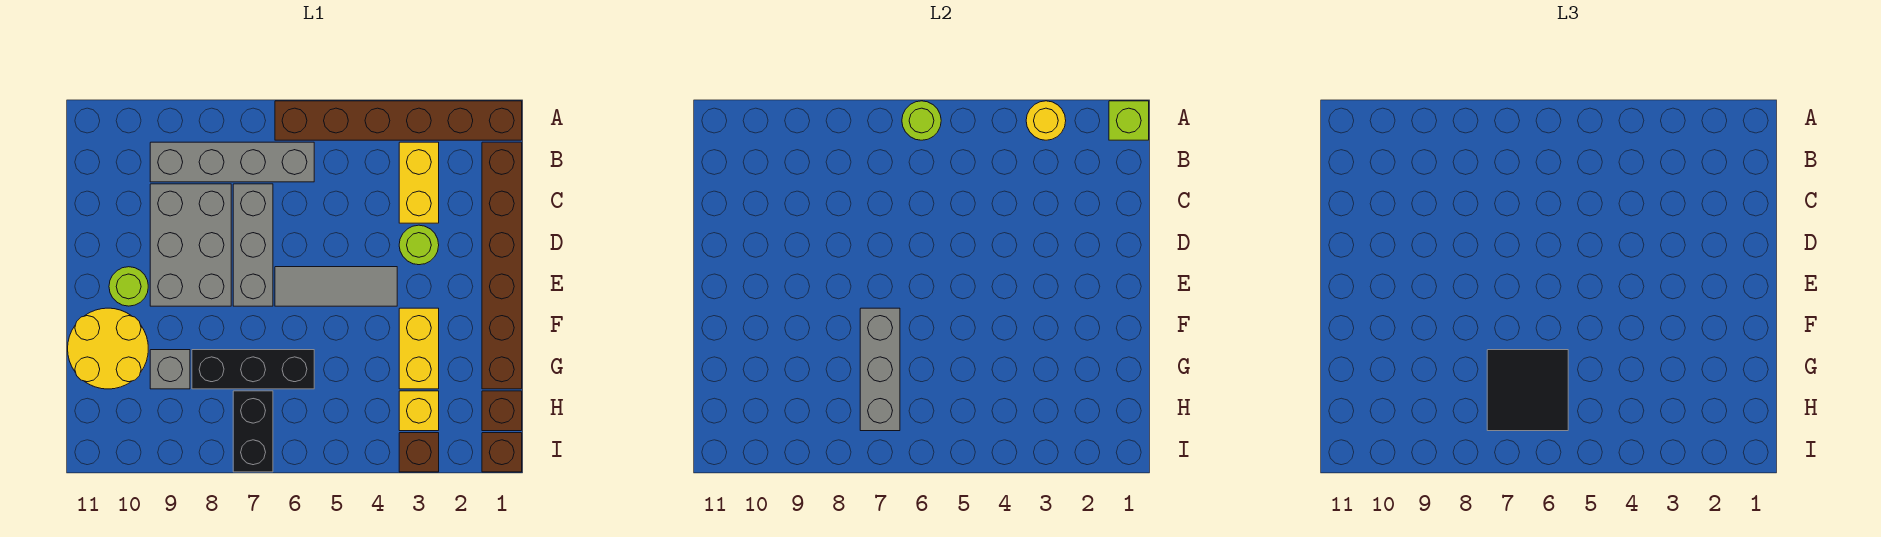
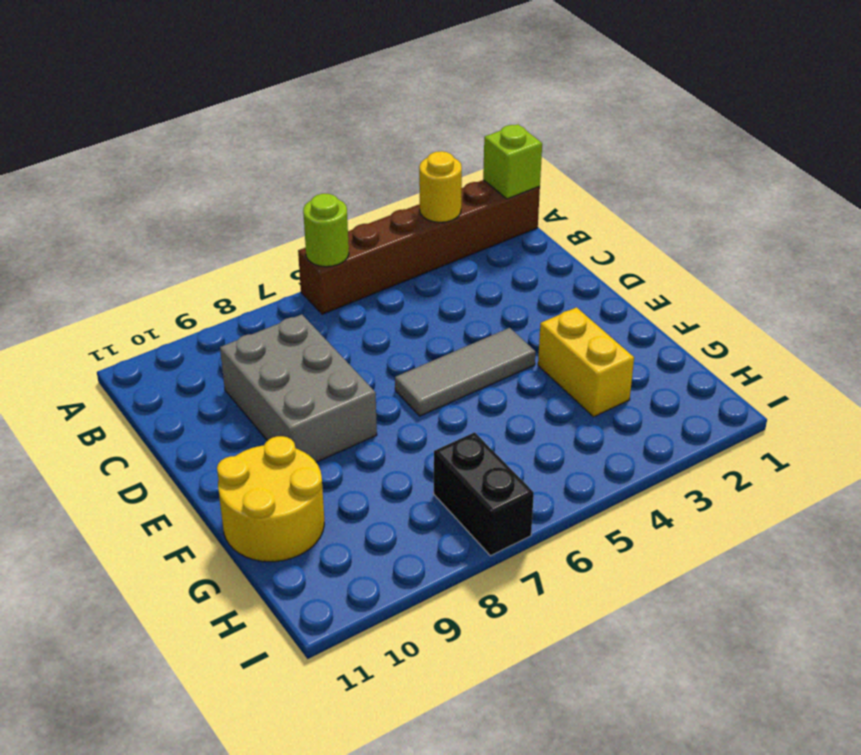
none -> brown 1x6 brick [482,142,522,389]
none -> yellow 1x2 brick [399,142,439,223]
none -> grey 1x4 brick [150,142,314,182]

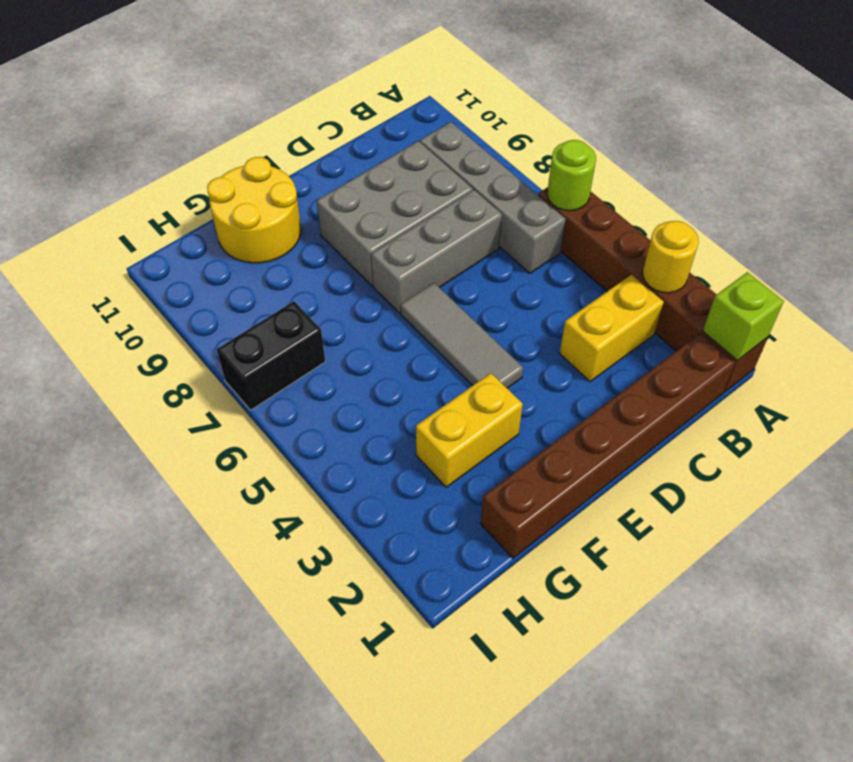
none -> lime 1x1 round brick [399,225,439,265]
none -> lime 1x1 round brick [109,267,148,306]
none -> black 1x3 brick [192,350,314,389]

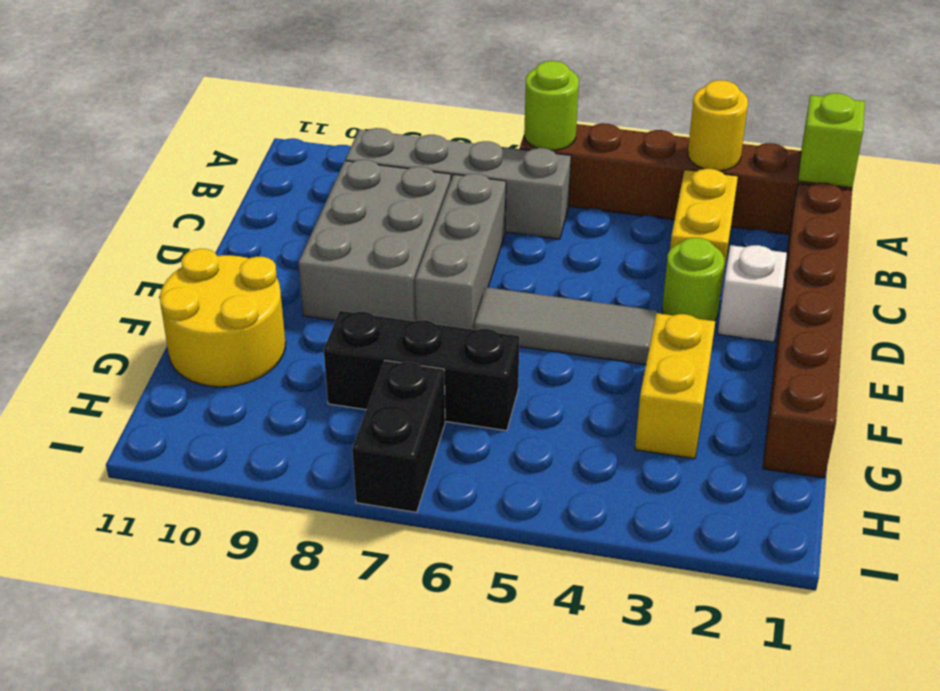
white 1x1 brick [718,245,787,342] -> none
none -> lime 1x1 round brick [109,267,148,306]
none -> grey 1x1 brick [150,350,190,389]
none -> brown 1x1 brick [482,391,522,431]

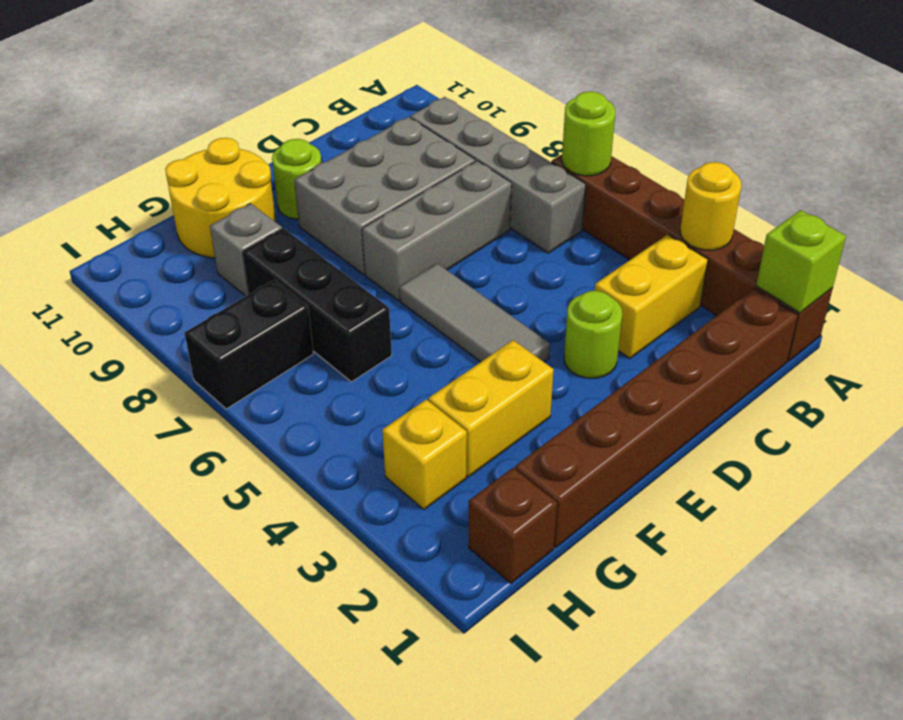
none -> brown 1x1 brick [482,433,522,472]
none -> brown 1x1 brick [399,433,439,472]
none -> grey 1x3 brick [860,308,900,431]

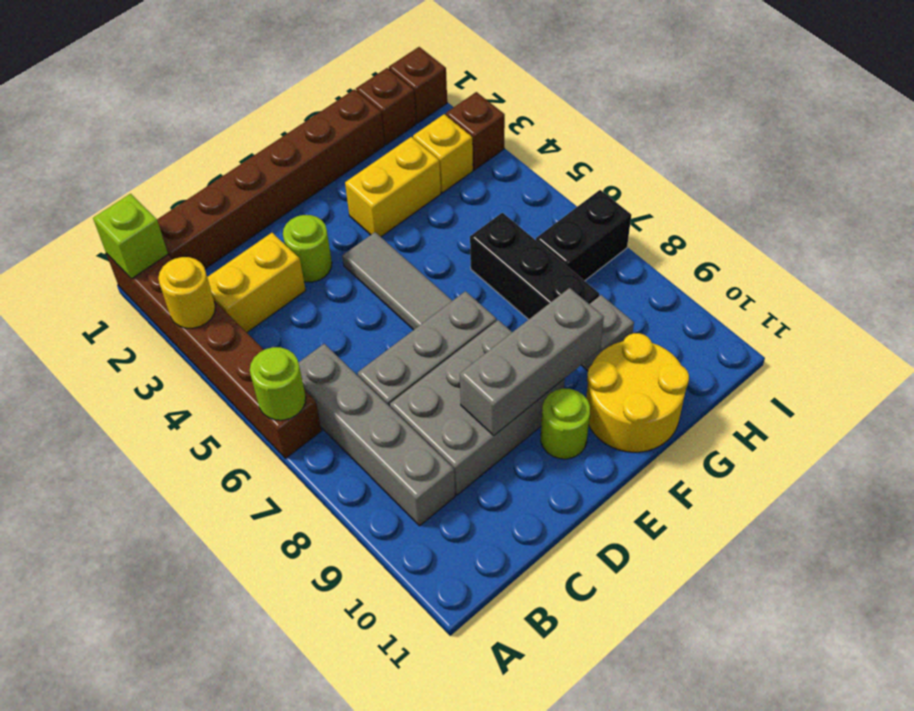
grey 1x3 brick [460,288,604,435] -> grey 1x3 brick moved to [860,308,900,431]
none -> black 2x2 tile [1487,350,1568,431]

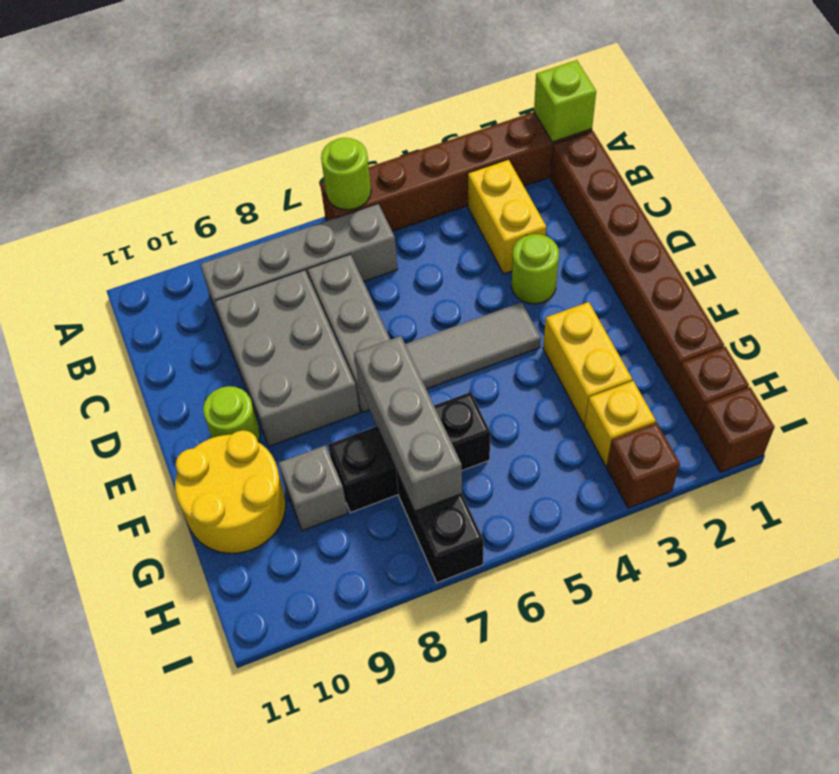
none -> yellow 1x1 round brick [1026,101,1066,140]
none -> black 2x2 tile [1487,350,1568,431]

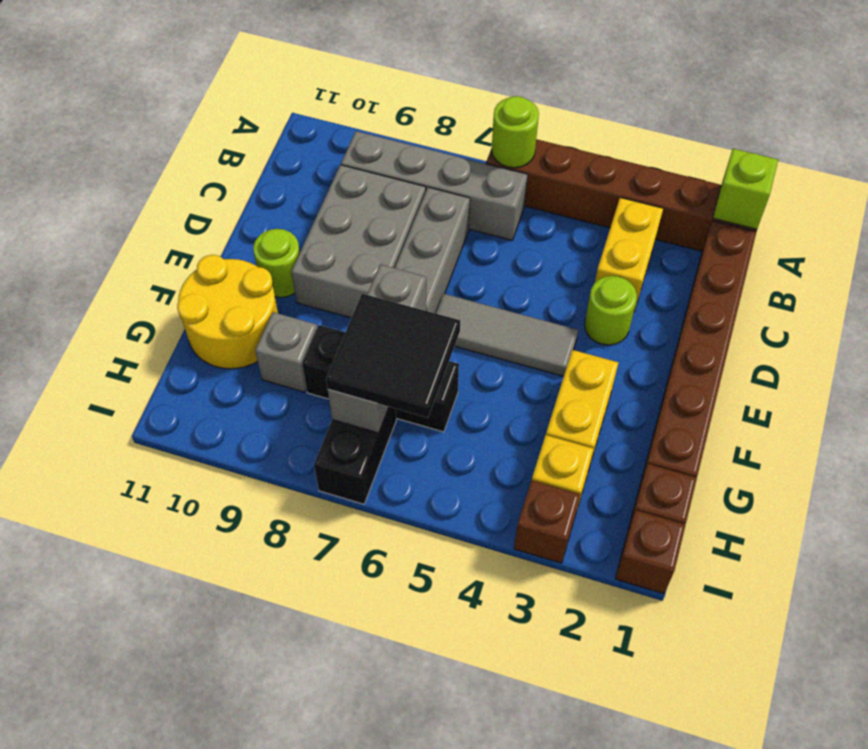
none -> yellow 1x1 round brick [1026,101,1066,140]

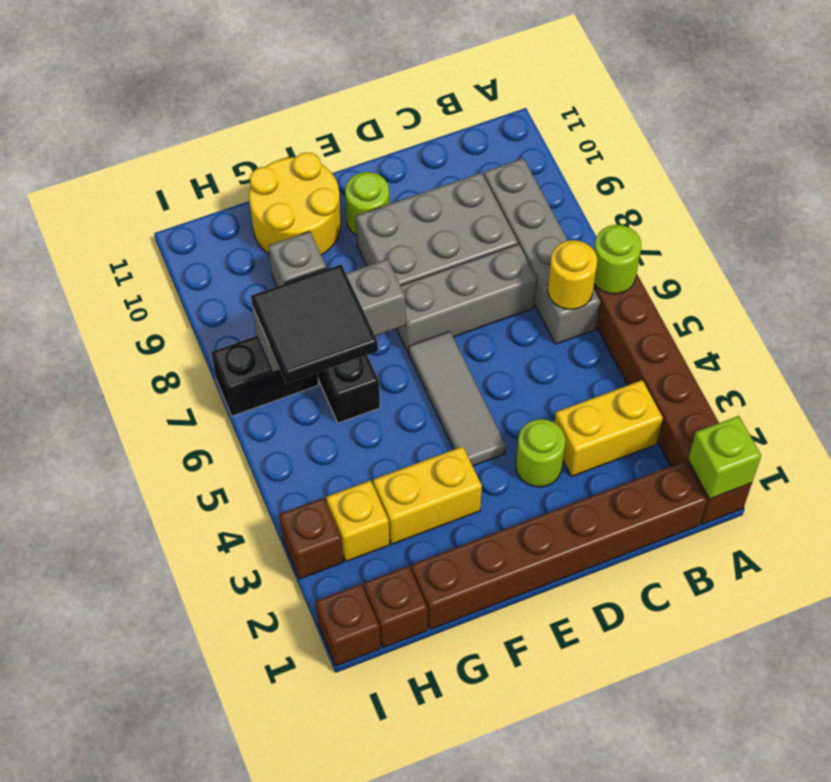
yellow 1x1 round brick [548,240,597,310] -> yellow 1x1 round brick moved to [1026,101,1066,140]

